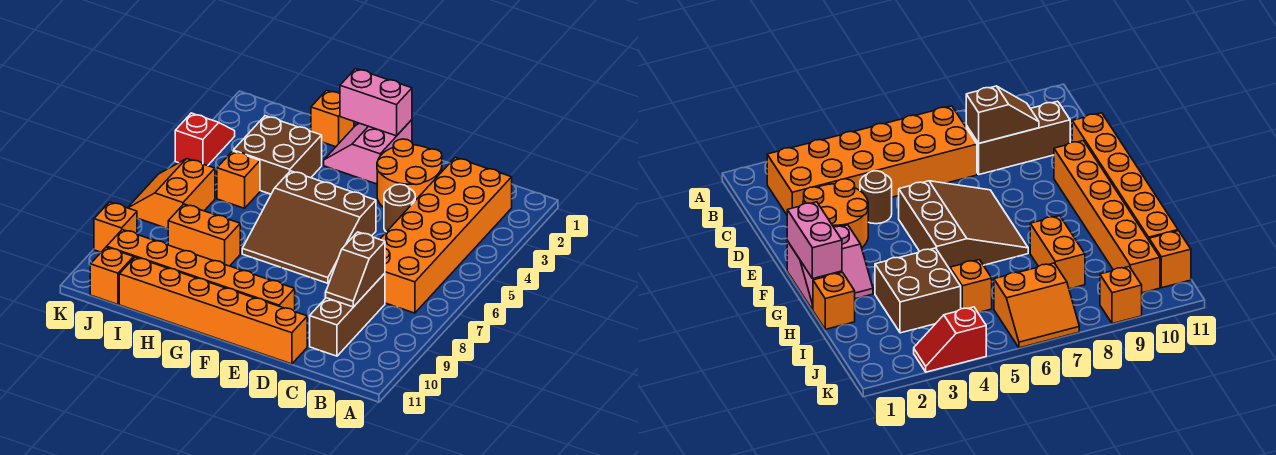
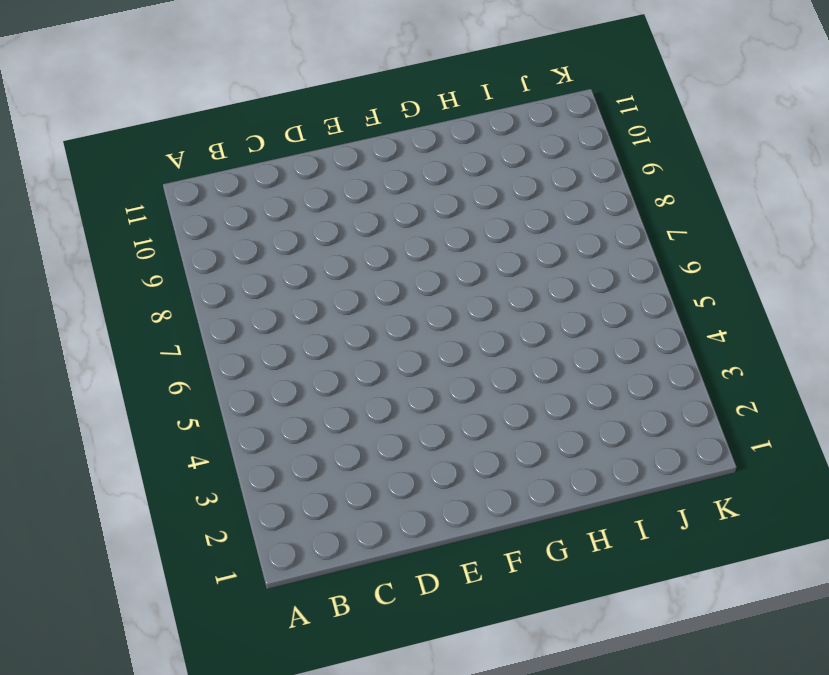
none -> orange 2x6 brick [380,158,512,313]
none -> brown 1x3 brick [310,273,385,356]
none -> orange 2x2 round brick [377,139,442,207]

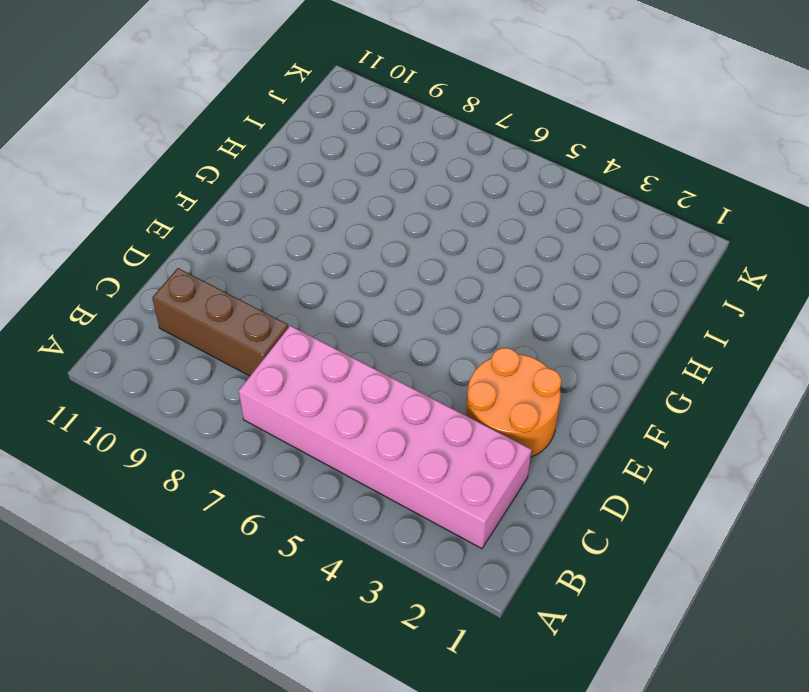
pink 2x6 brick [239,326,532,549] -> orange 2x6 brick [380,158,512,313]
none -> brown 1x1 round brick [384,184,415,232]
none -> orange 1x6 brick [119,257,307,364]
none -> brown 3x3 slope [242,171,376,283]

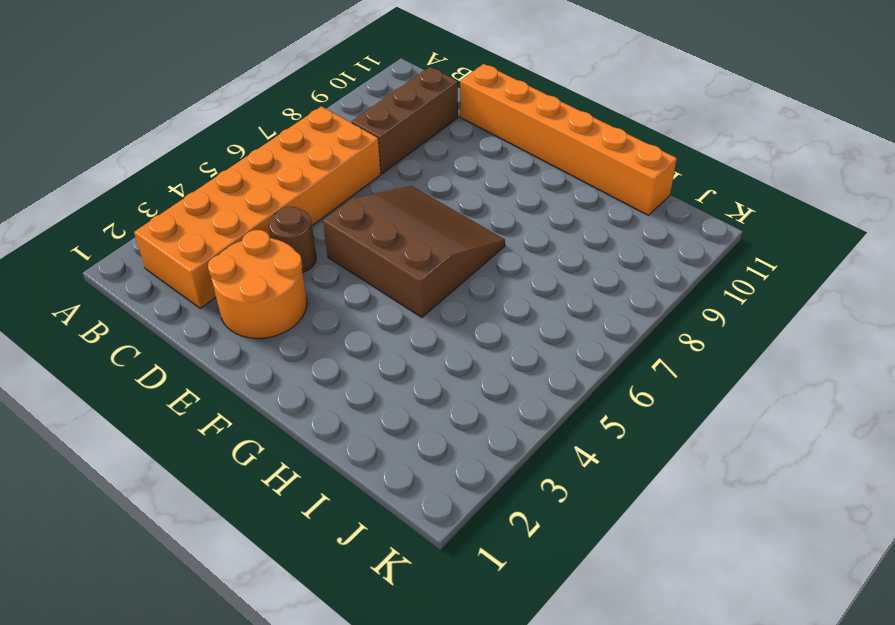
none -> orange 1x6 brick [107,230,295,311]
none -> pink 2x2 slope [324,120,412,184]
none -> orange 1x1 brick [311,90,354,147]

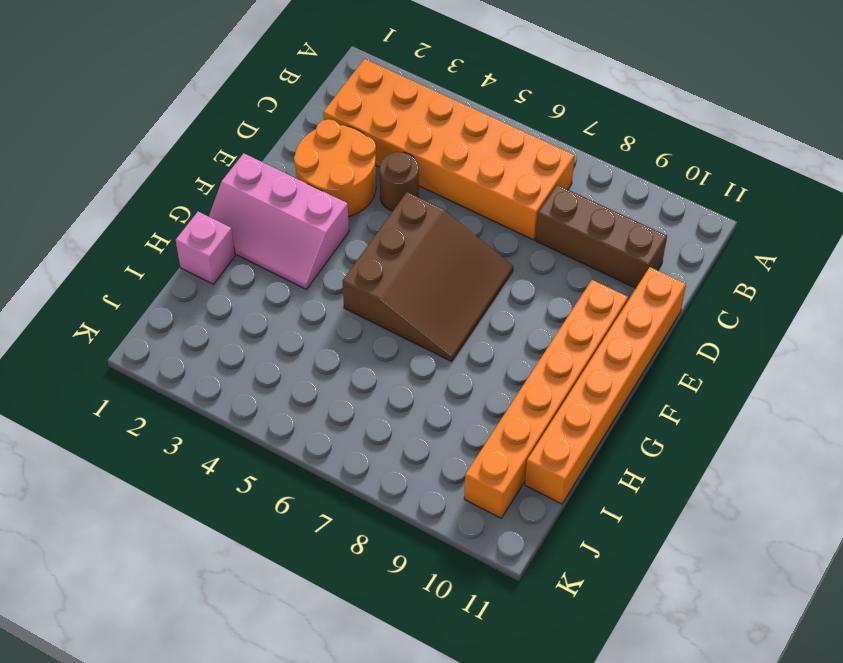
pink 2x3 slope [209,153,349,289] -> pink 2x2 slope [324,120,412,184]
pink 1x1 brick [176,212,235,284] -> orange 1x1 brick [311,90,354,147]
none -> brown 2x2 brick [233,116,322,194]
none -> orange 1x2 brick [168,204,240,266]
none -> orange 1x1 brick [217,151,260,208]

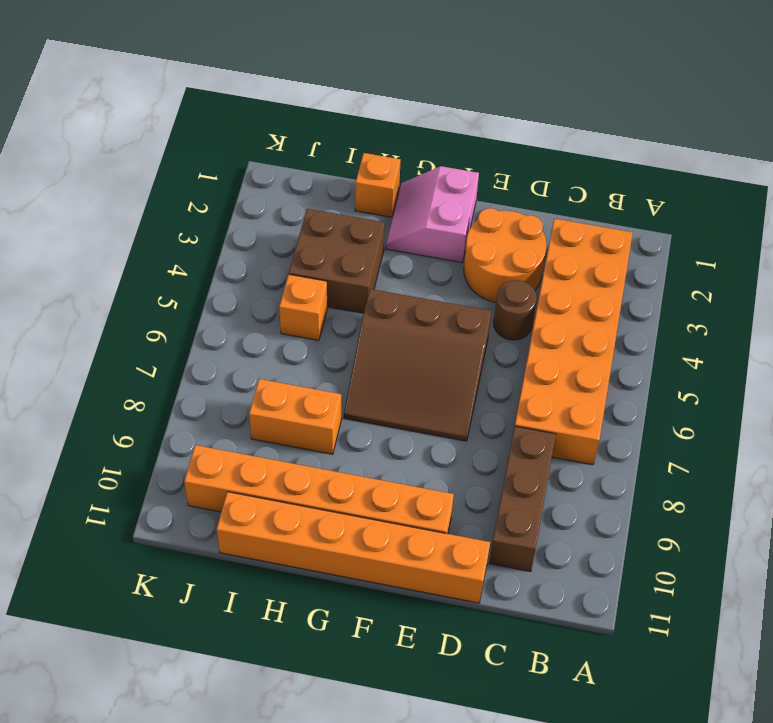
none -> orange 2x2 slope [128,159,215,229]
none -> orange 1x1 brick [90,247,134,304]
none -> red 1x2 slope [175,113,235,166]

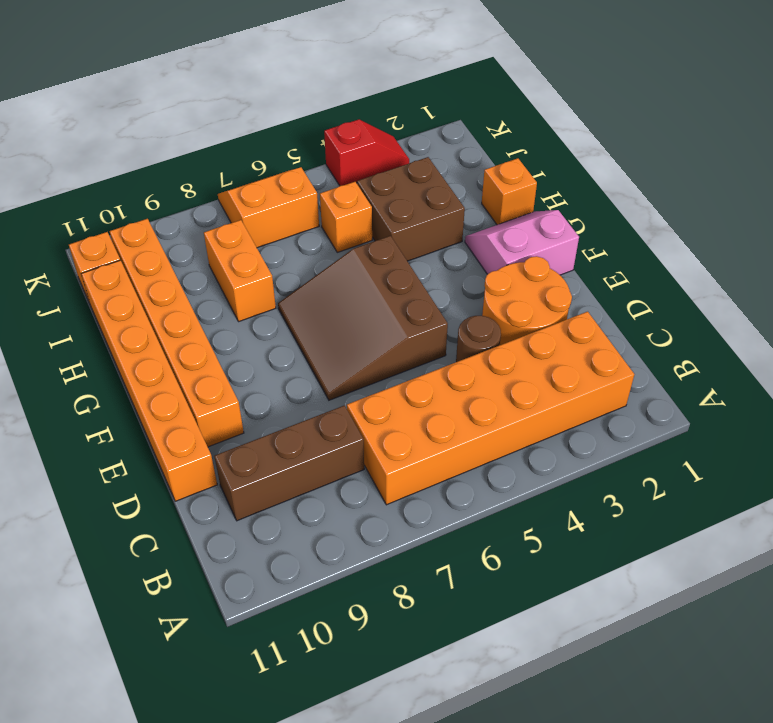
none -> orange 1x1 brick [94,202,137,252]
none -> brown 1x2 slope [326,232,385,307]
none -> pink 1x2 brick [340,69,412,136]

